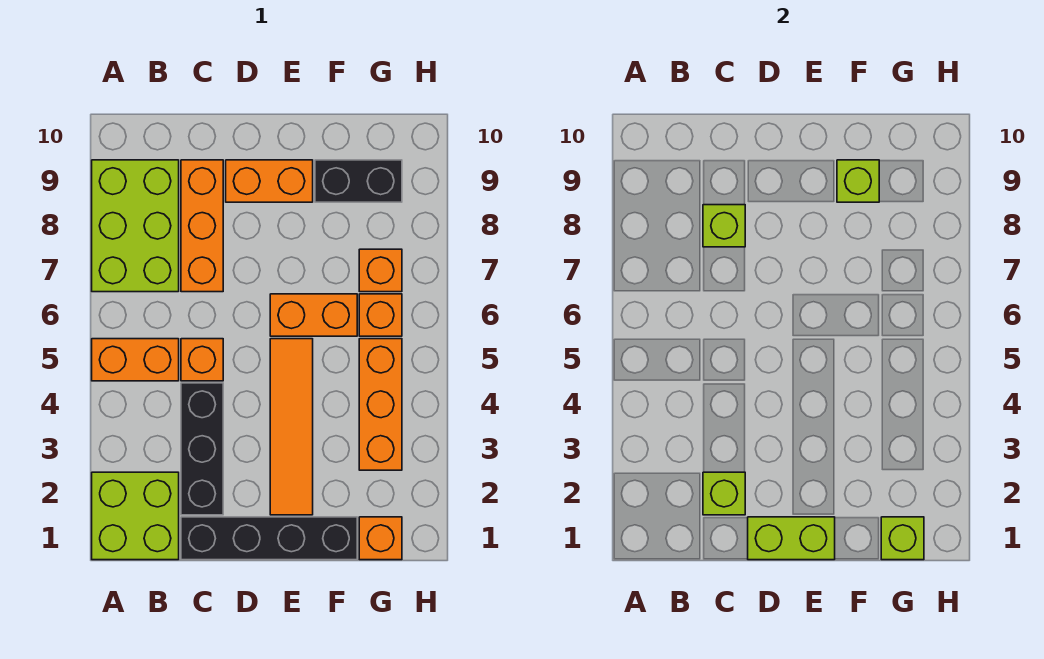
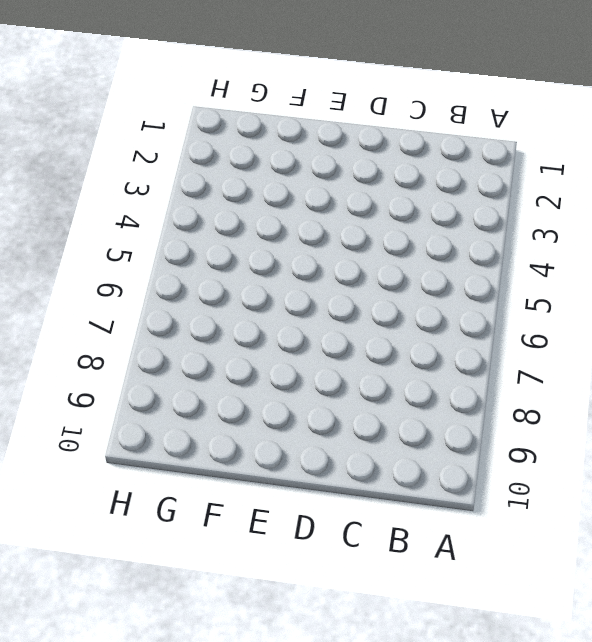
none -> lime 2x2 brick [92,472,179,560]
none -> orange 1x2 brick [92,339,179,381]
none -> lime 2x3 brick [92,160,179,292]

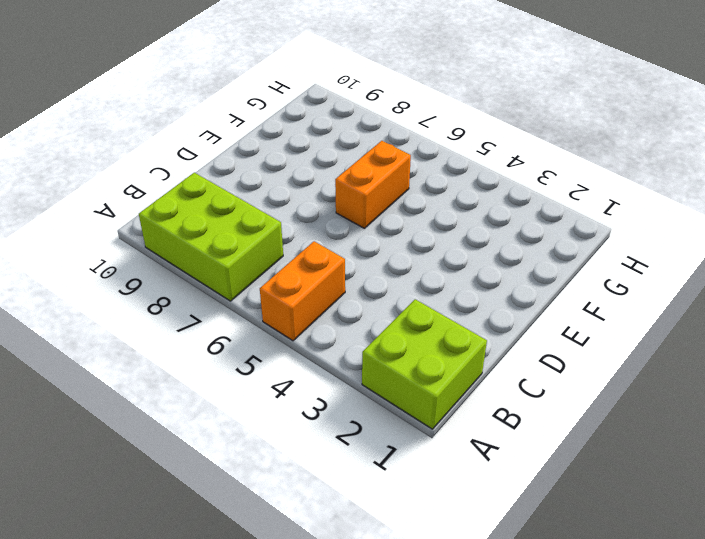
none -> black 1x4 brick [181,517,357,560]
none -> black 1x3 brick [181,383,223,515]
none -> orange 1x1 brick [181,339,223,381]

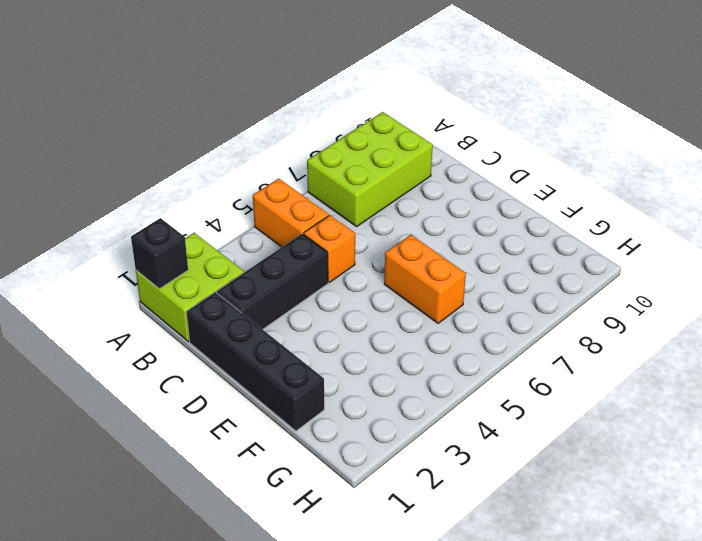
black 1x1 brick [131,218,188,289] -> none
none -> orange 1x3 brick [181,160,223,292]
none -> orange 1x2 brick [226,160,313,202]
none -> orange 1x4 tile [270,339,313,515]

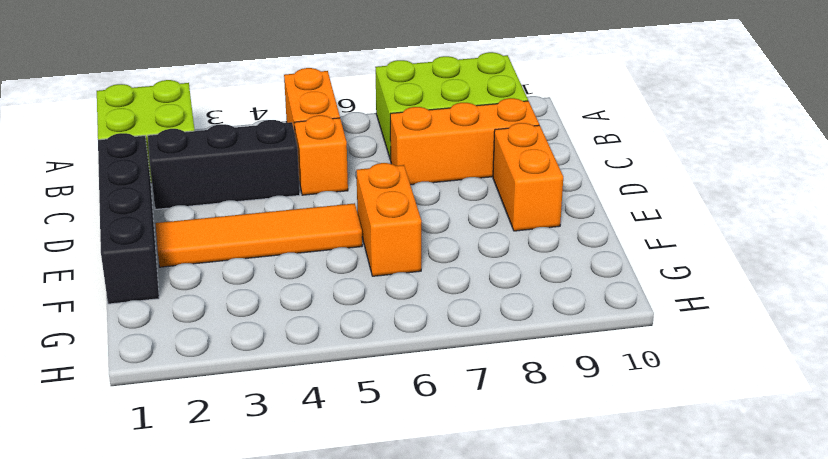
none -> black 1x2 brick [315,160,402,202]
none -> orange 1x1 brick [359,517,402,560]
none -> orange 1x3 brick [359,339,402,470]

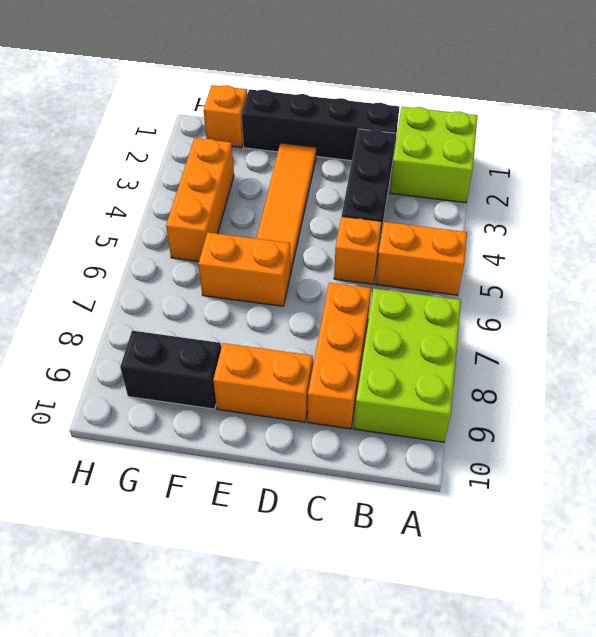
none -> orange 1x1 brick [359,294,402,336]
none -> orange 1x1 brick [359,249,402,292]
none -> lime 1x1 brick [703,472,745,515]

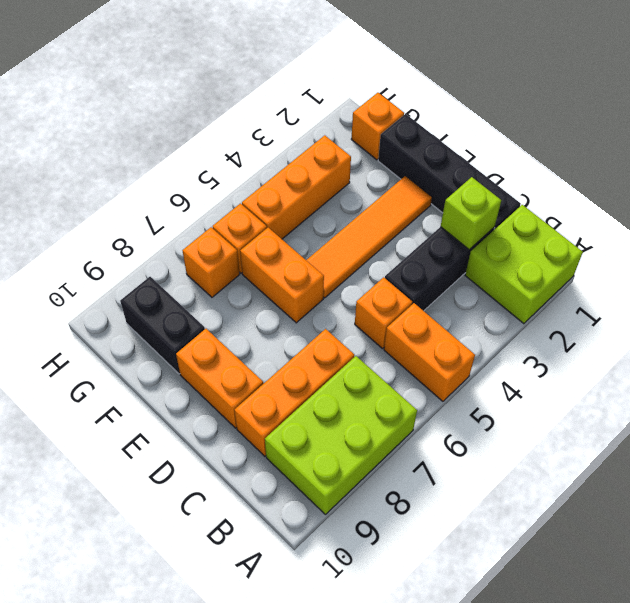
none -> lime 1x1 brick [703,205,745,247]
none -> lime 1x2 brick [748,517,835,560]
none -> lime 1x1 brick [837,160,879,202]

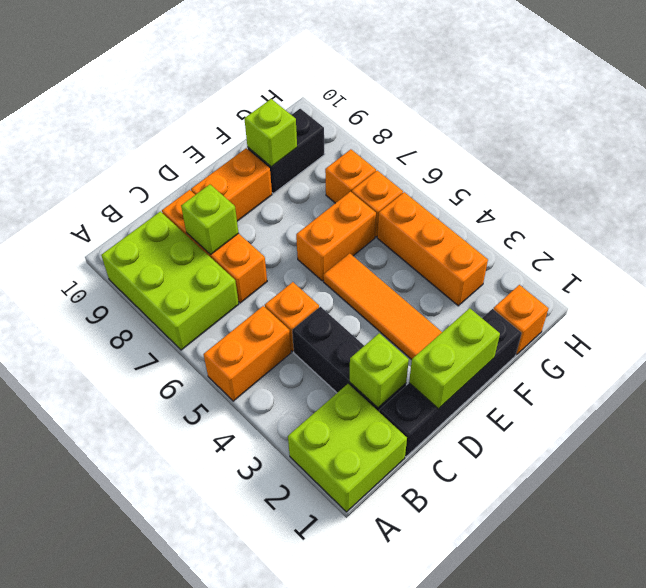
none -> lime 1x1 brick [881,517,924,560]

